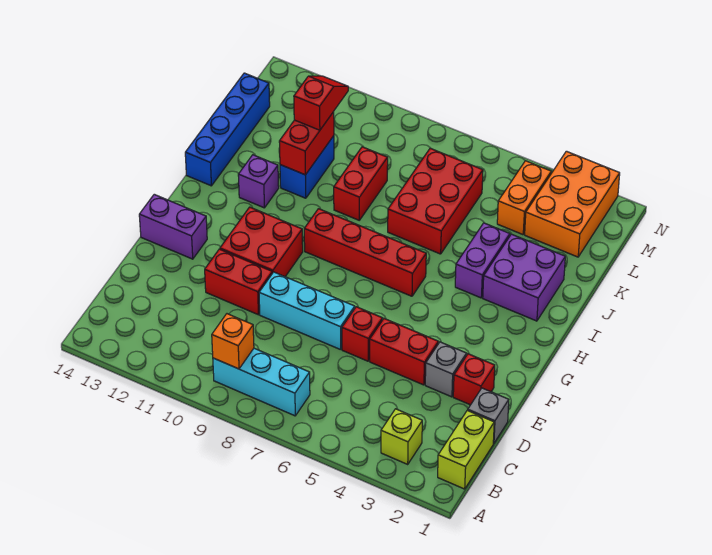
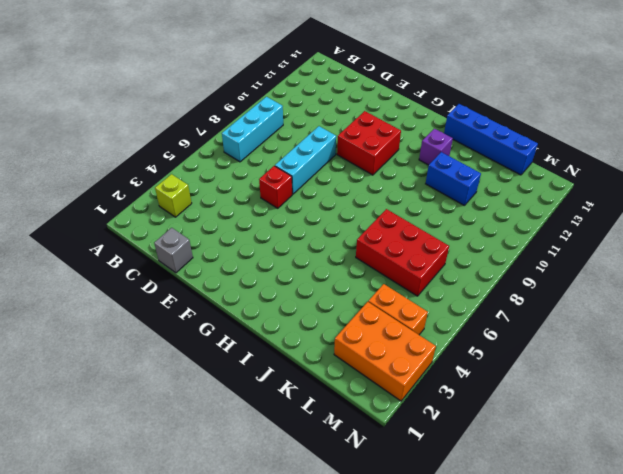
none -> lime 1x2 brick [438,410,494,489]
none -> red 1x1 brick [453,354,495,405]
none -> grey 1x1 brick [425,342,467,397]

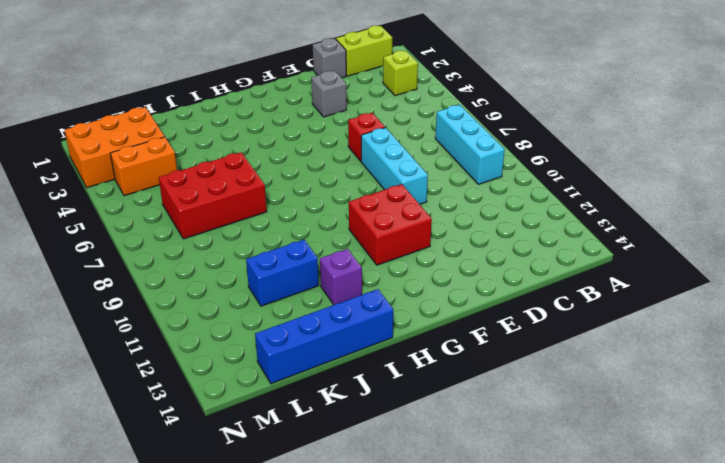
none -> red 1x1 brick [453,354,495,405]
none -> red 1x2 brick [370,319,438,385]
none -> red 1x2 brick [205,249,272,315]

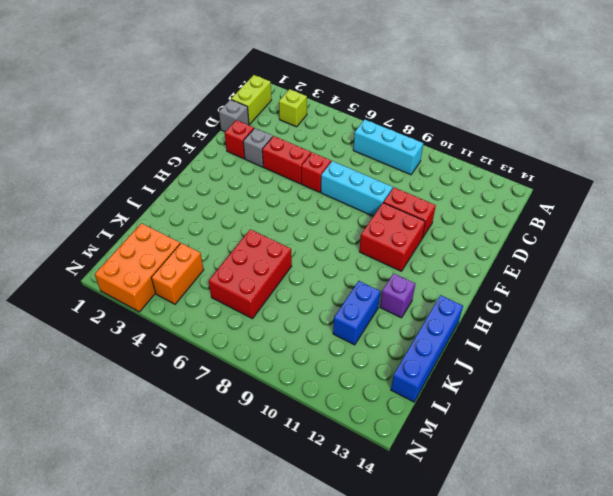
none -> purple 1x2 brick [139,194,207,259]
none -> red 1x4 brick [304,209,426,296]
none -> purple 2x2 brick [483,234,565,321]

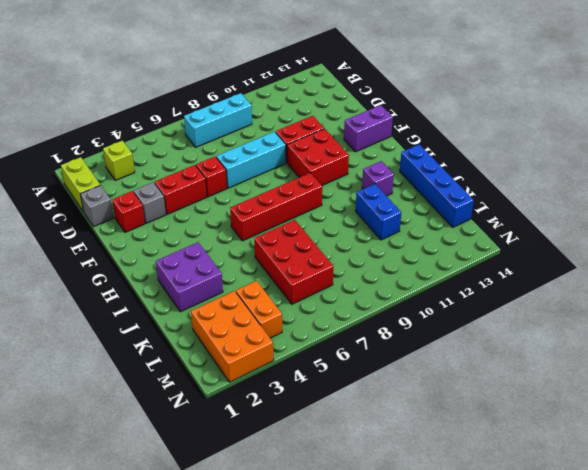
none -> purple 1x2 brick [455,223,510,298]
none -> red 1x2 brick [334,147,388,220]
none -> orange 1x1 brick [212,314,254,369]

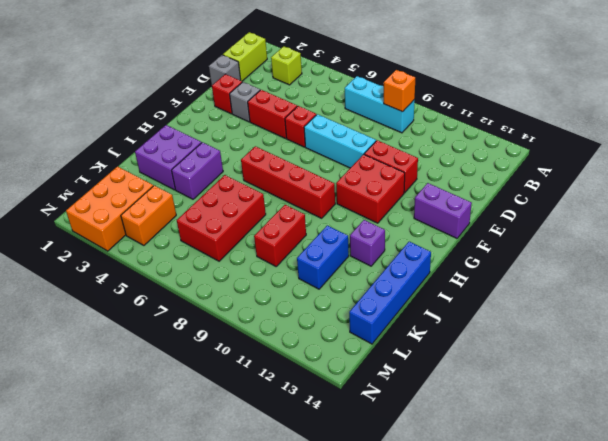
none -> red 1x2 brick [279,112,334,175]
none -> red 1x2 slope [294,76,348,130]

